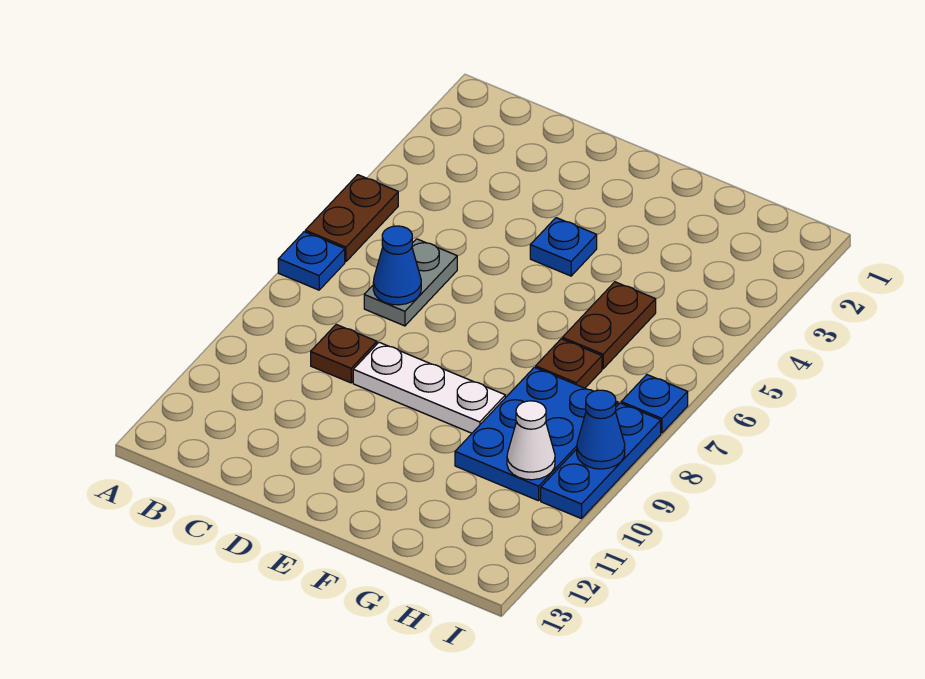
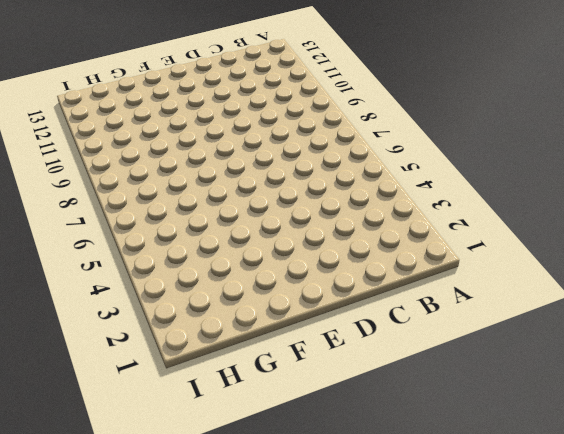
none -> brown 1x2 plate [305,175,398,262]
none -> blue 1x1 plate [278,232,345,290]
none -> grey 1x2 plate [364,239,457,326]

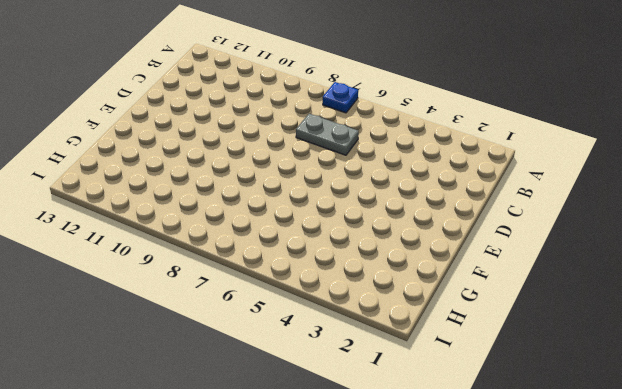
none -> brown 1x2 plate [305,175,398,262]
none -> brown 1x1 plate [311,324,377,383]
none -> white 1x3 plate [353,342,505,433]

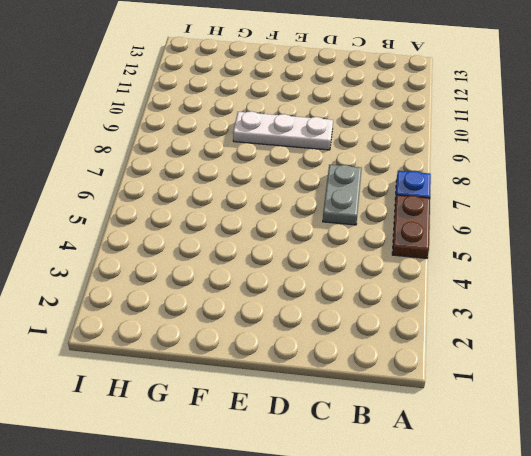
none -> brown 1x1 plate [311,324,377,383]
none -> blue 1x1 plate [530,218,597,276]
none -> brown 1x2 plate [562,282,656,369]

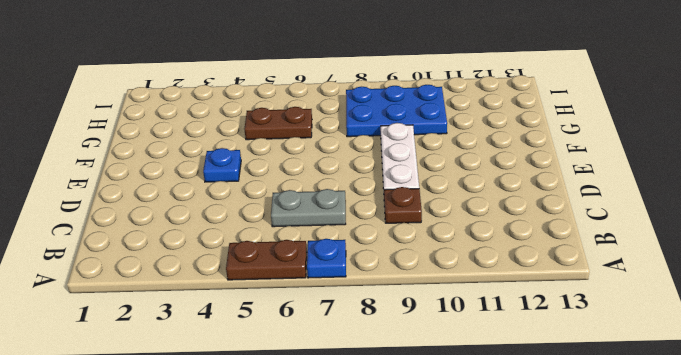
none -> brown 1x1 plate [536,339,602,388]
none -> blue 1x1 plate [621,375,688,433]
none -> blue 1x3 plate [541,403,661,519]

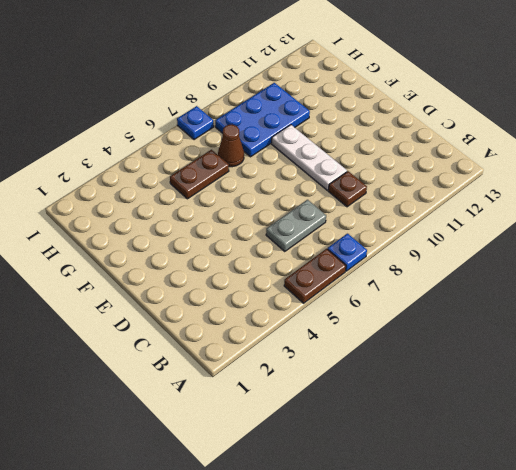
brown 1x1 cone [218,125,244,167] -> brown 1x1 plate [536,339,602,388]
none -> blue 1x1 plate [530,218,597,276]
none -> blue 1x3 plate [541,403,661,519]
none -> blue 1x1 cone [373,226,421,305]

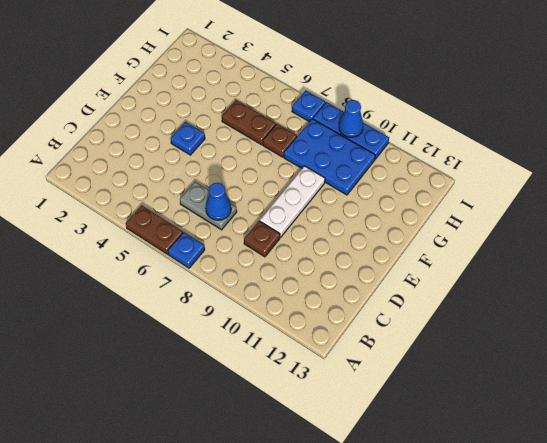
none -> white 1x1 cone [507,401,555,480]

